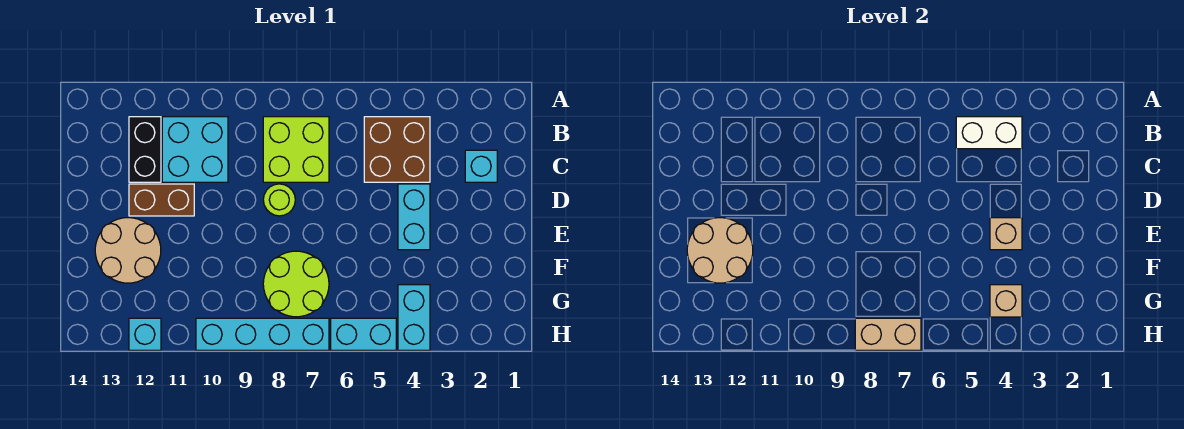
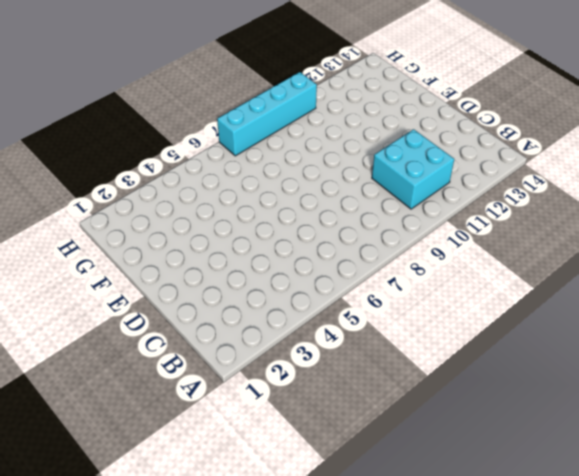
none -> brown 2x2 brick [364,117,430,182]
none -> lime 2x2 brick [263,117,329,182]
none -> black 1x2 brick [129,117,161,182]

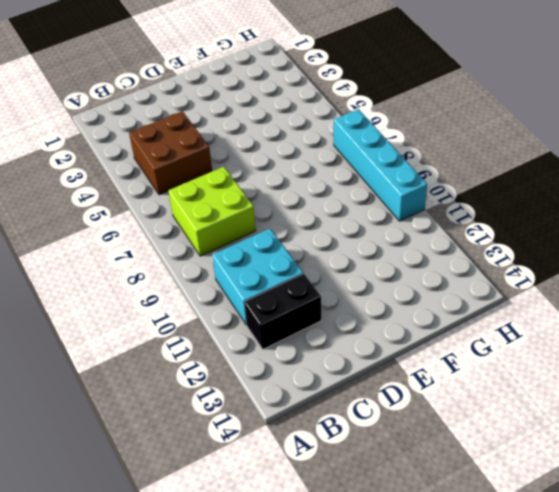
none -> cyan 1x1 brick [465,150,497,182]
none -> cyan 1x2 brick [398,184,430,250]
none -> lime 1x1 round brick [263,184,295,216]

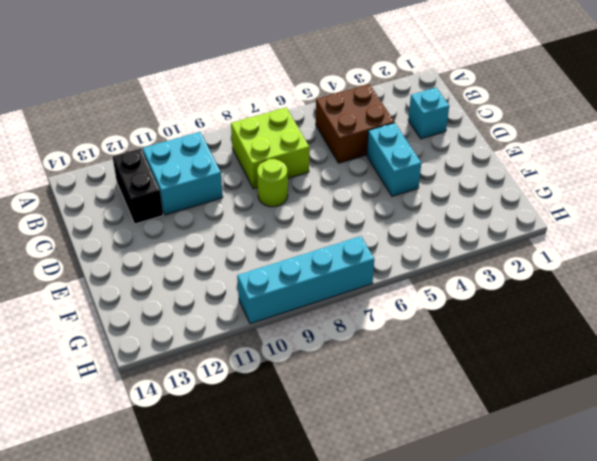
none -> brown 1x2 brick [129,184,194,216]
none -> tan 2x2 round brick [95,218,161,283]
none -> lime 2x2 round brick [263,251,329,317]

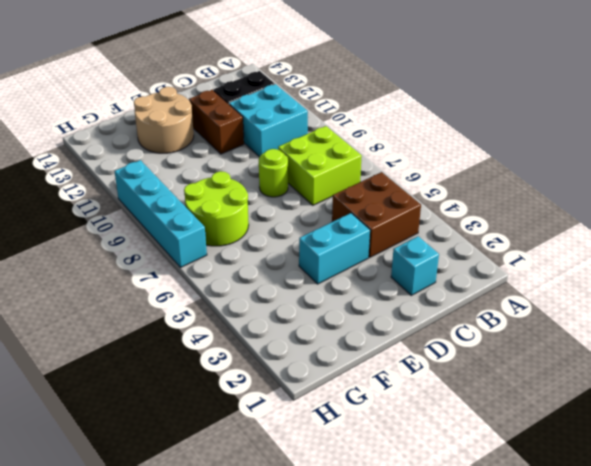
none -> cyan 1x2 brick [398,285,430,350]
none -> cyan 1x2 brick [331,318,396,350]
none -> cyan 1x1 brick [129,318,161,350]

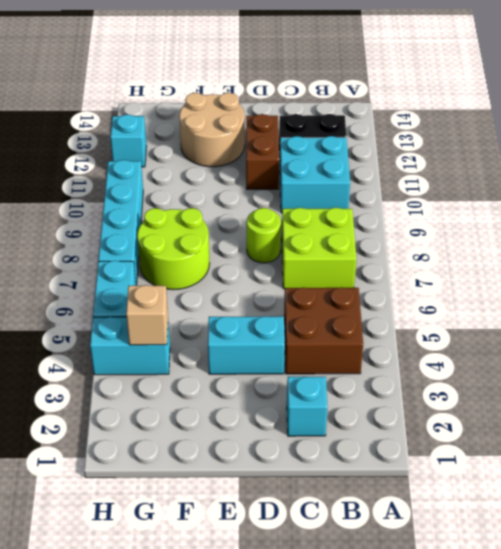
none -> white 1x2 brick [956,117,1022,149]
none -> tan 1x1 brick [990,218,1022,250]
none -> tan 2x2 round brick [687,218,753,283]

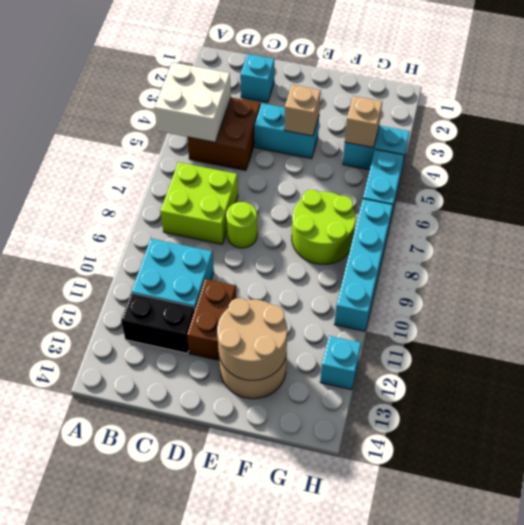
white 2x2 brick [154,62,231,142] -> white 1x2 brick [956,117,1022,149]
none -> tan 1x2 brick [855,318,921,350]

